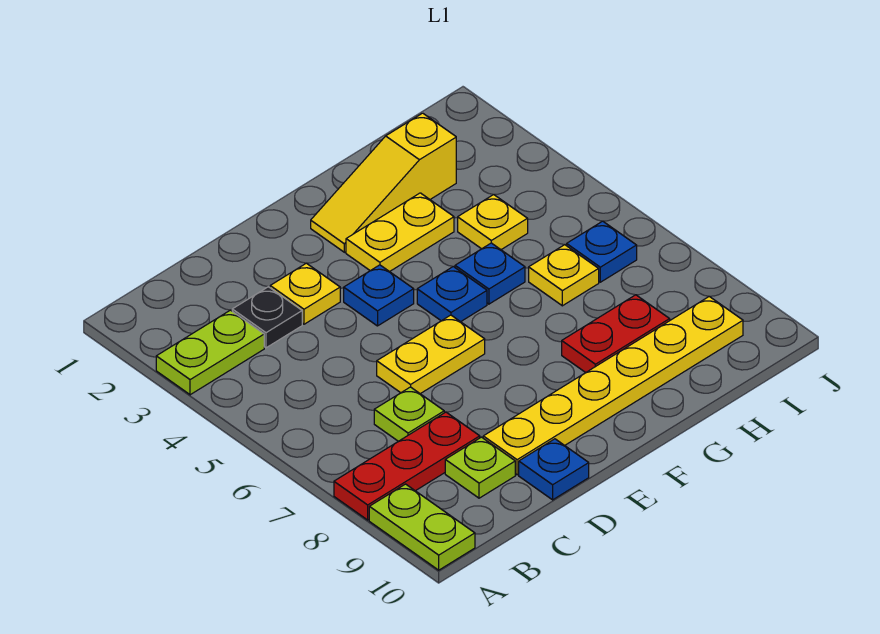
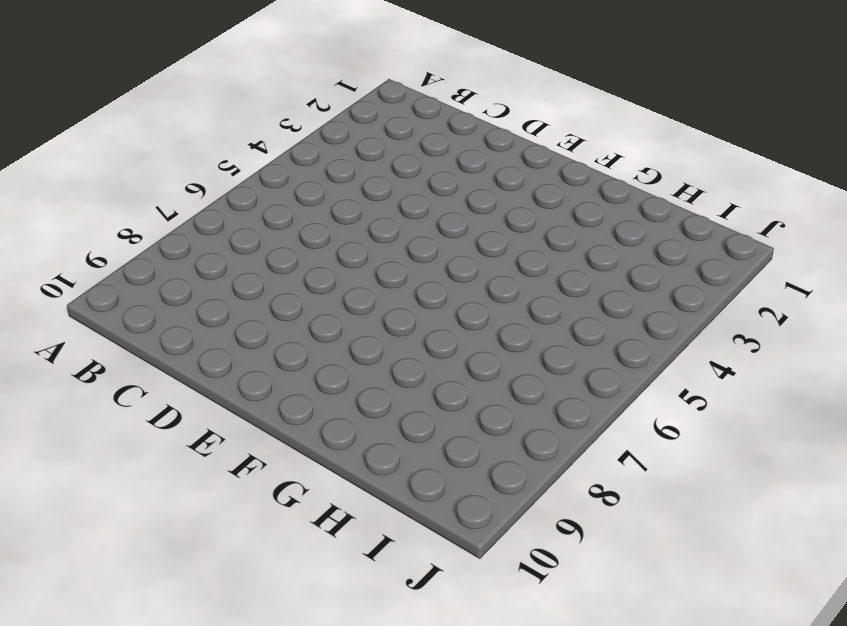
none -> lime 1x2 plate [156,310,264,395]
none -> red 1x3 plate [334,412,480,520]
none -> lime 1x2 plate [369,484,475,570]

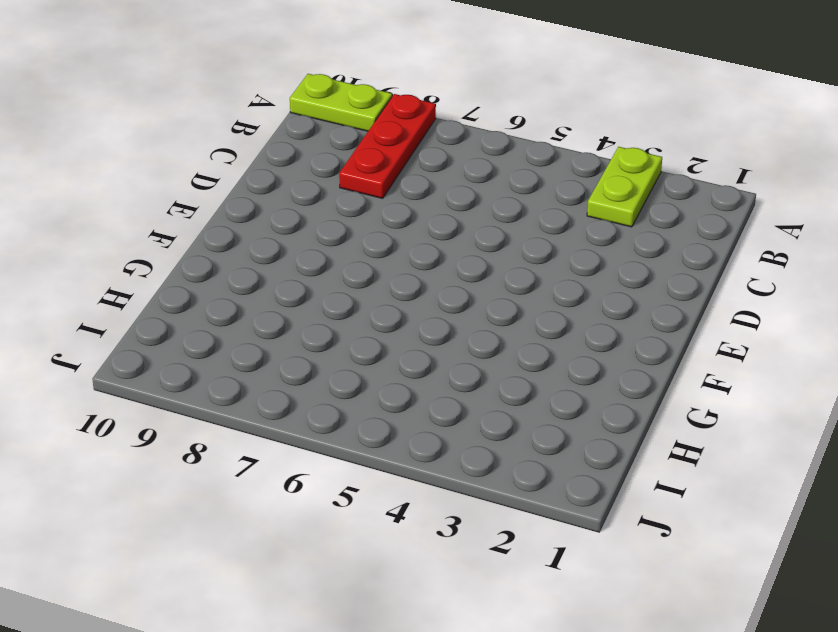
none -> black 1x1 plate [232,287,302,348]
none -> lime 1x1 plate [374,387,444,441]
none -> lime 1x1 plate [445,437,515,498]

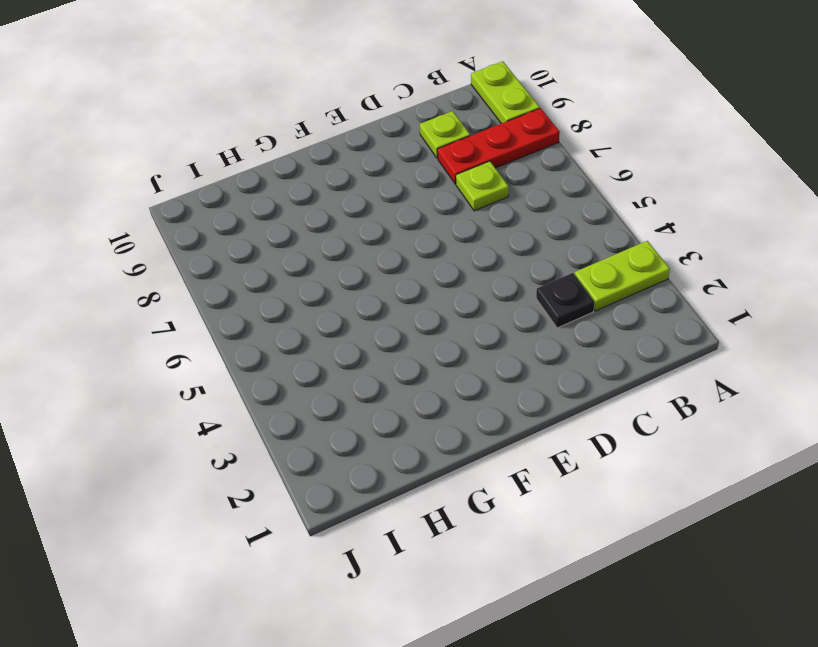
none -> yellow 1x1 plate [270,263,340,324]
none -> yellow 1x2 plate [377,315,485,394]
none -> yellow 1x6 plate [483,296,743,475]

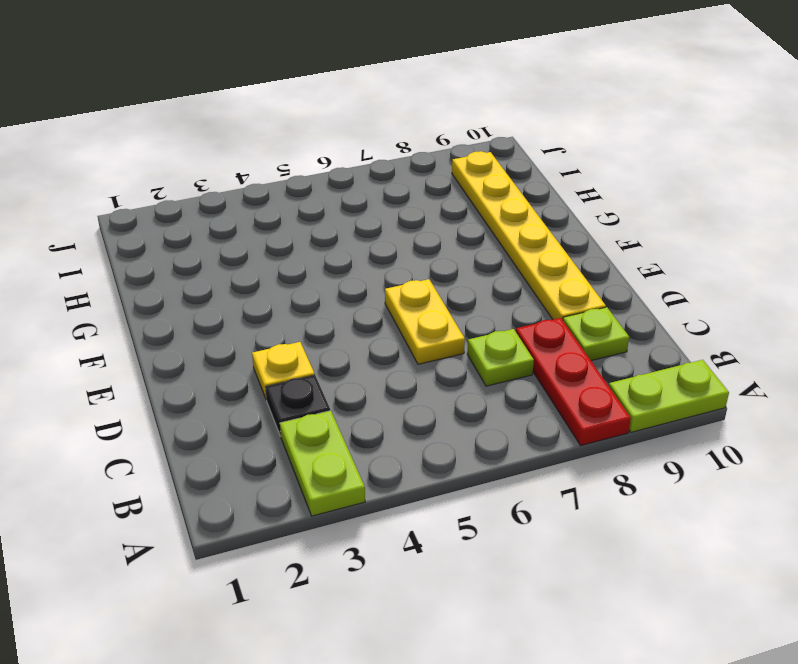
none -> blue 1x1 plate [519,439,589,500]
none -> blue 1x1 plate [344,265,414,326]
none -> yellow 1x3 slope [311,113,456,252]

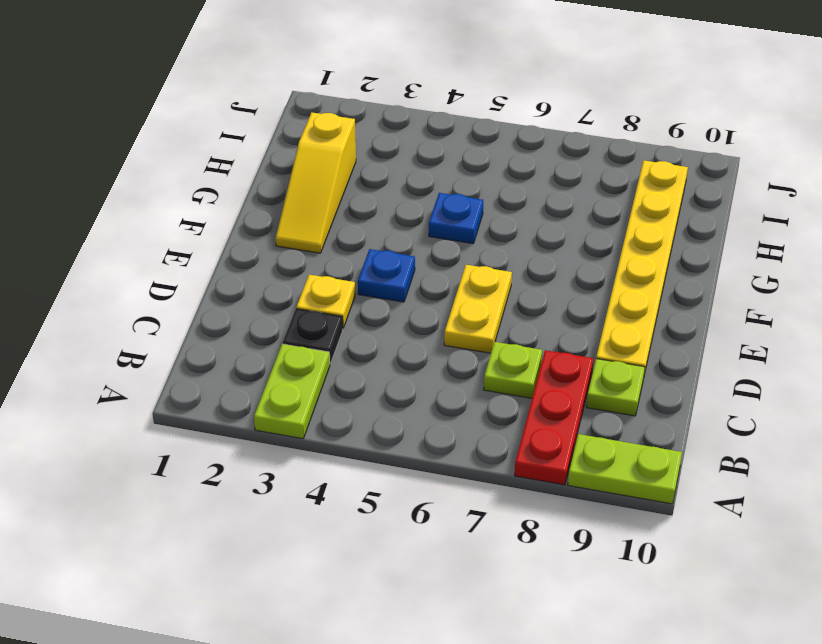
none -> blue 1x1 plate [519,439,589,500]
none -> yellow 1x2 plate [346,193,454,272]
none -> blue 1x1 plate [417,267,487,322]

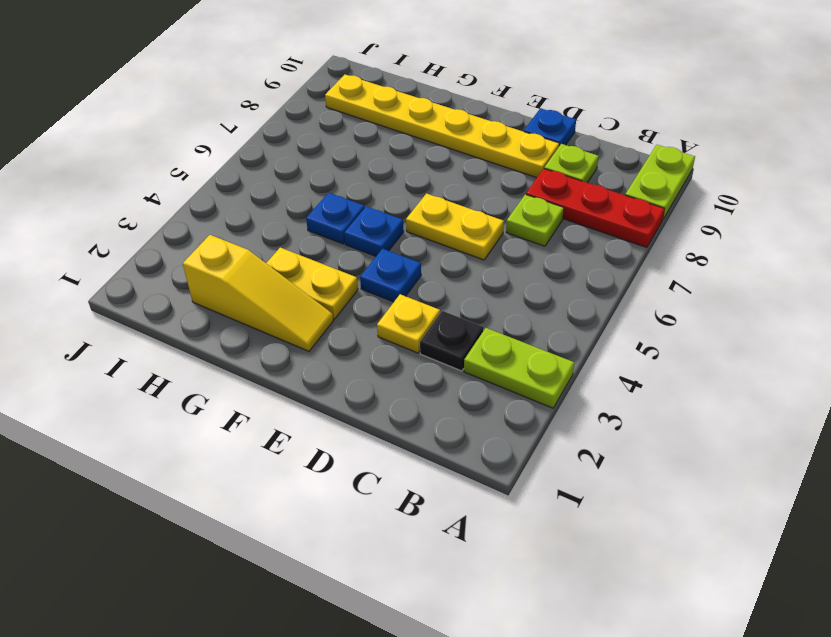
none -> red 1x2 plate [562,295,670,373]
none -> yellow 1x1 plate [458,195,528,250]
none -> yellow 1x1 plate [529,245,599,306]

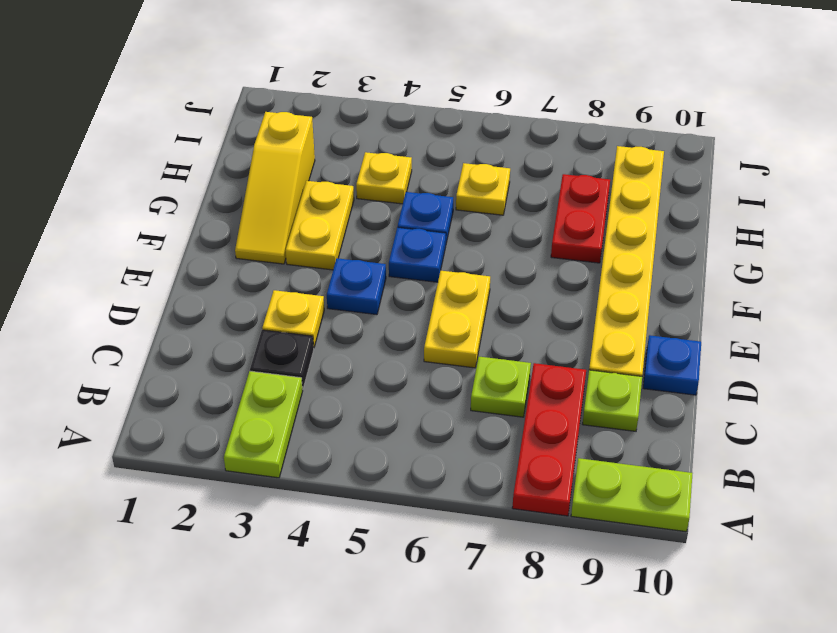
none -> blue 1x1 plate [567,221,637,282]

